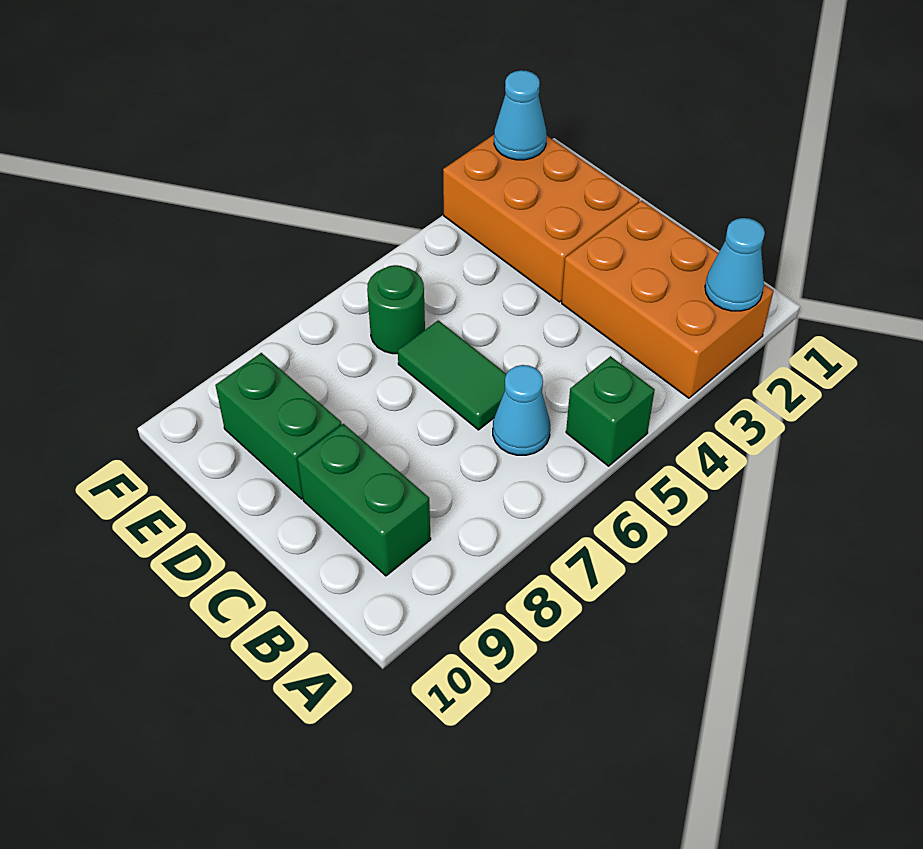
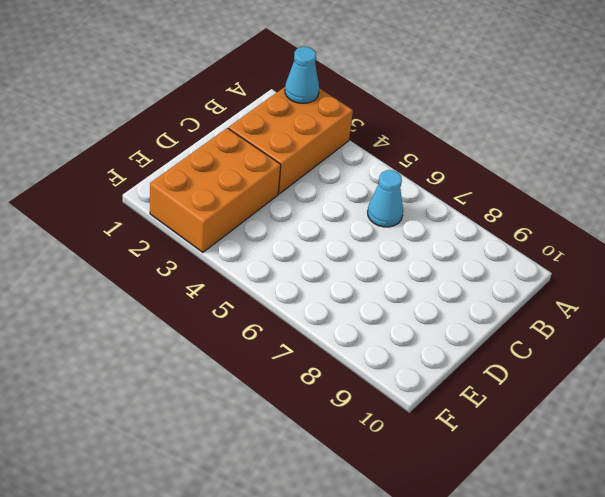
none -> green 1x1 brick [566,356,655,466]
none -> green 1x2 brick [297,424,431,576]

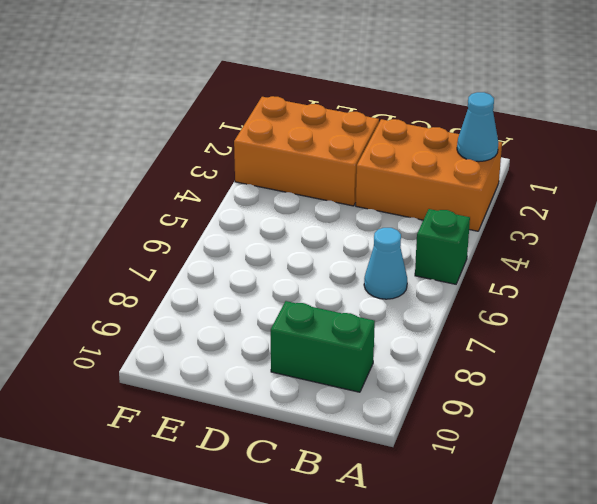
none -> green 1x2 tile [398,320,506,430]
none -> green 1x2 brick [215,353,342,499]

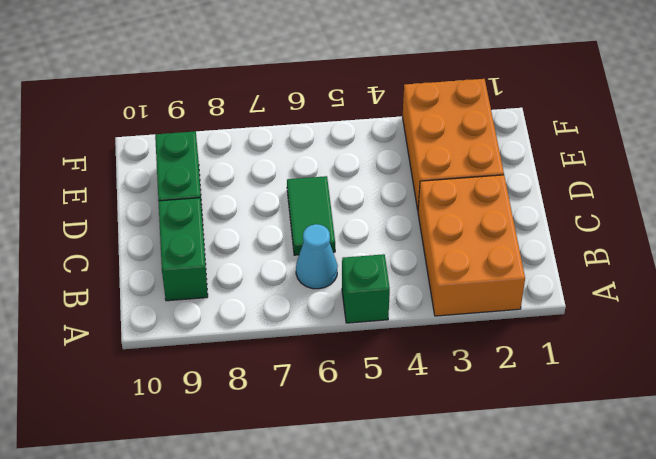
none -> green 1x1 round brick [367,265,425,354]
none -> cyan 1x1 cone [705,218,765,311]

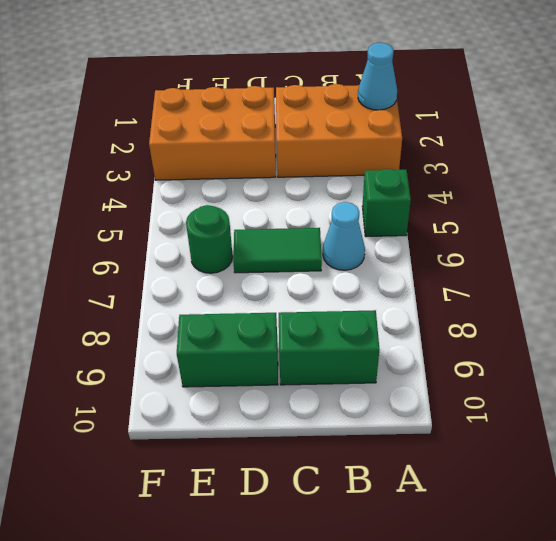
none -> cyan 1x1 cone [494,70,547,160]

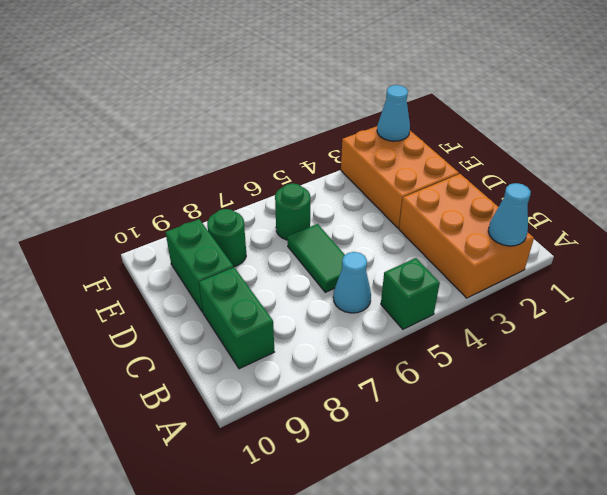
green 1x1 round brick [207,209,246,267] -> none

